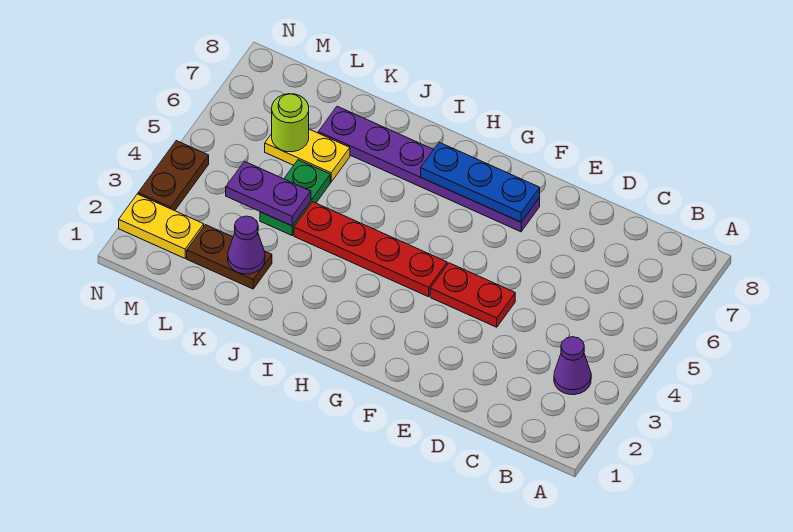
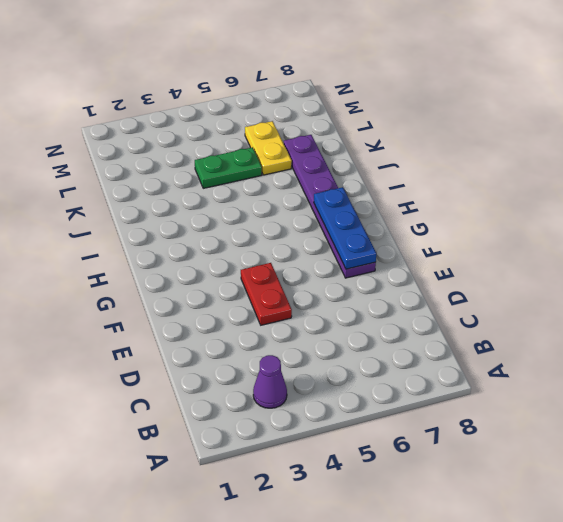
none -> red 1x4 plate [294,202,447,297]
none -> brown 1x2 plate [187,225,272,289]
none -> yellow 1x2 plate [119,194,204,258]

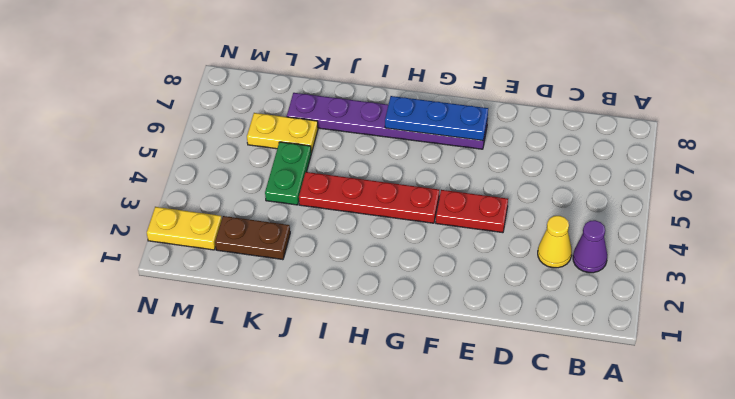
yellow 1x1 cone [538,216,572,268] -> none
none -> brown 1x2 plate [138,141,209,211]
none -> purple 1x1 cone [228,216,265,274]
none -> purple 1x2 plate [226,162,311,226]

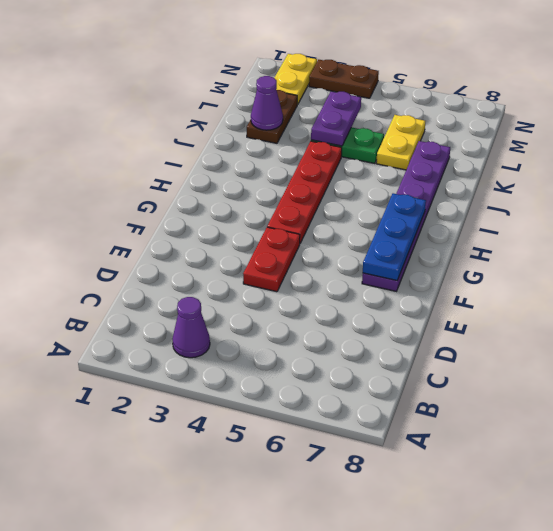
none -> lime 1x1 round brick [272,94,309,152]

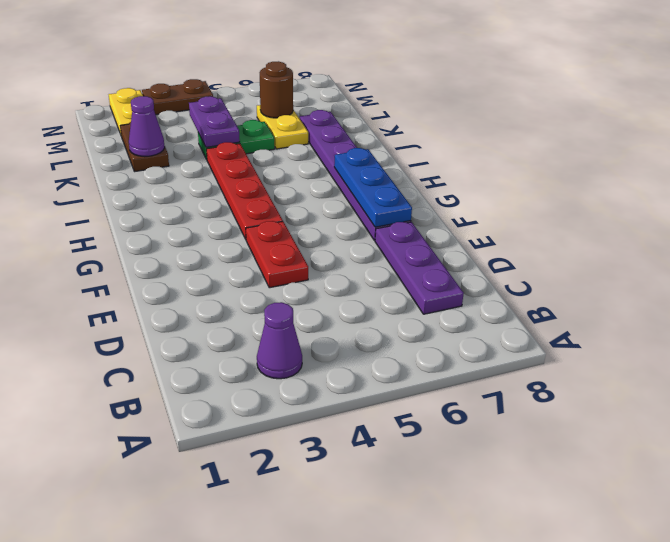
purple 1x3 plate [375,222,464,314] -> none
brown 1x1 round brick [260,61,293,118] -> lime 1x1 round brick [272,94,309,152]

